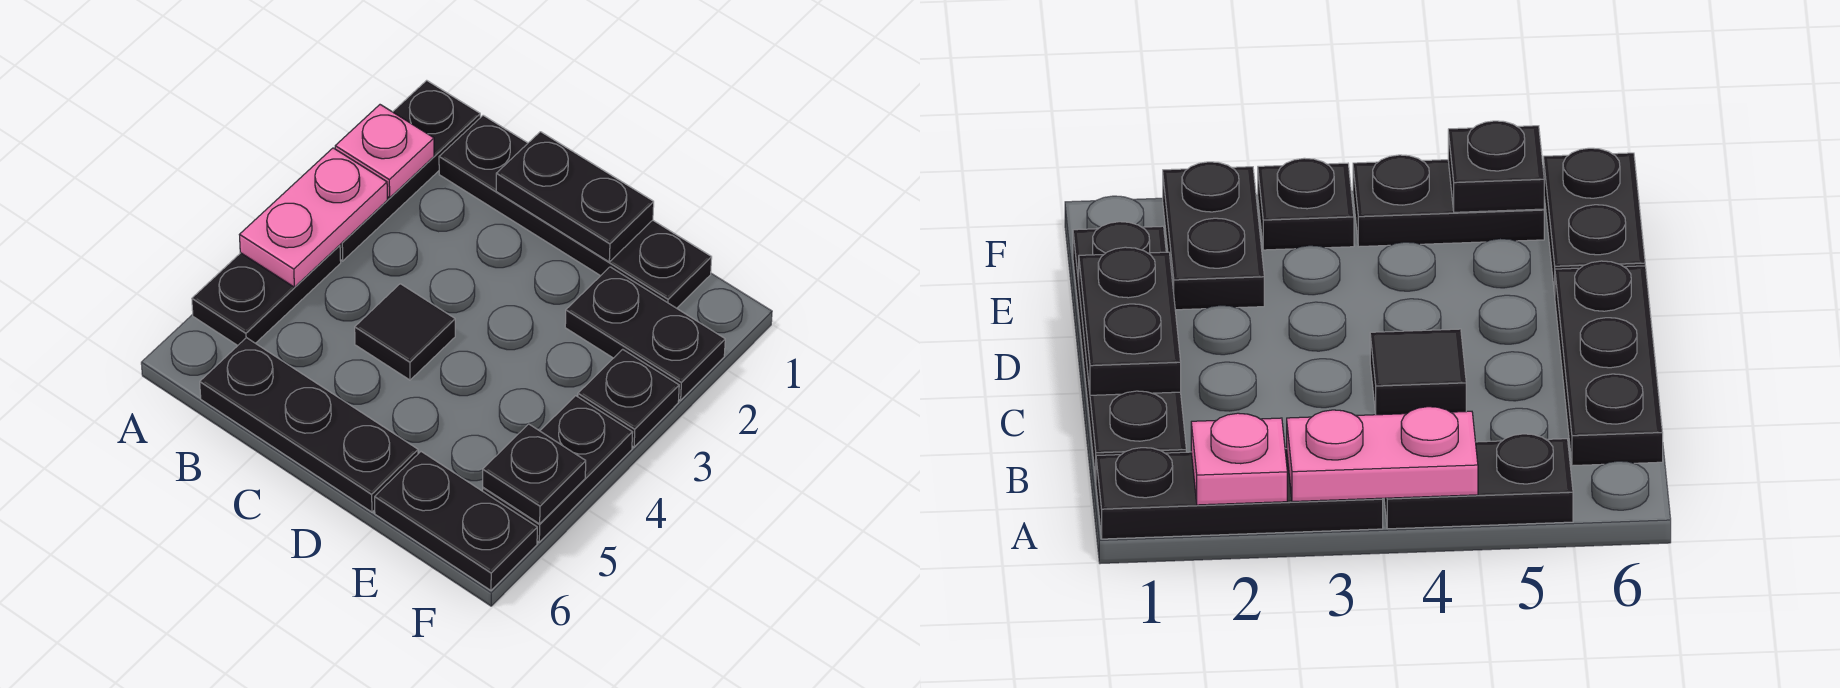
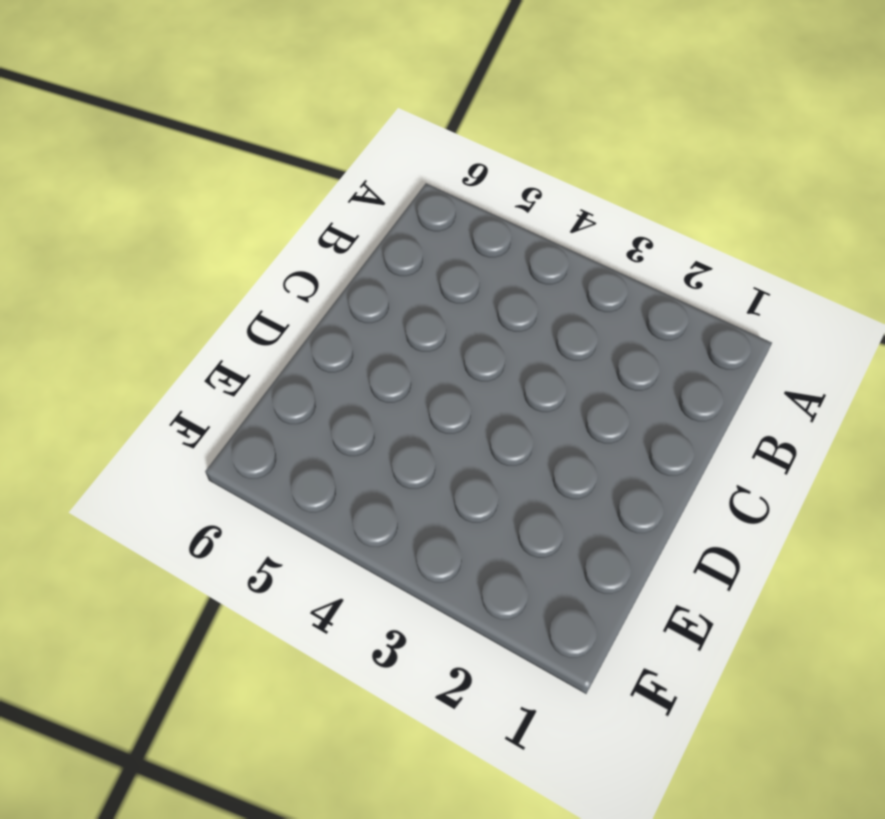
none -> black 1x3 plate [340,80,480,261]
none -> black 1x2 plate [192,245,341,345]
none -> black 1x4 plate [439,115,712,308]

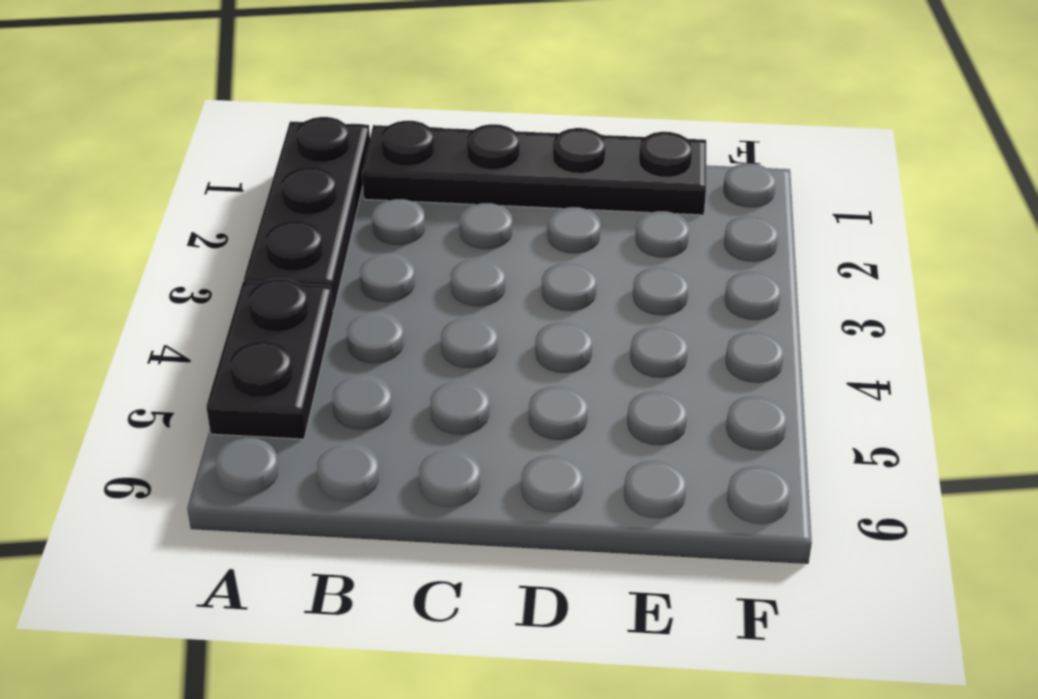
none -> black 1x3 plate [200,338,418,512]
none -> black 1x1 tile [355,284,455,380]
none -> black 1x2 plate [565,267,725,400]

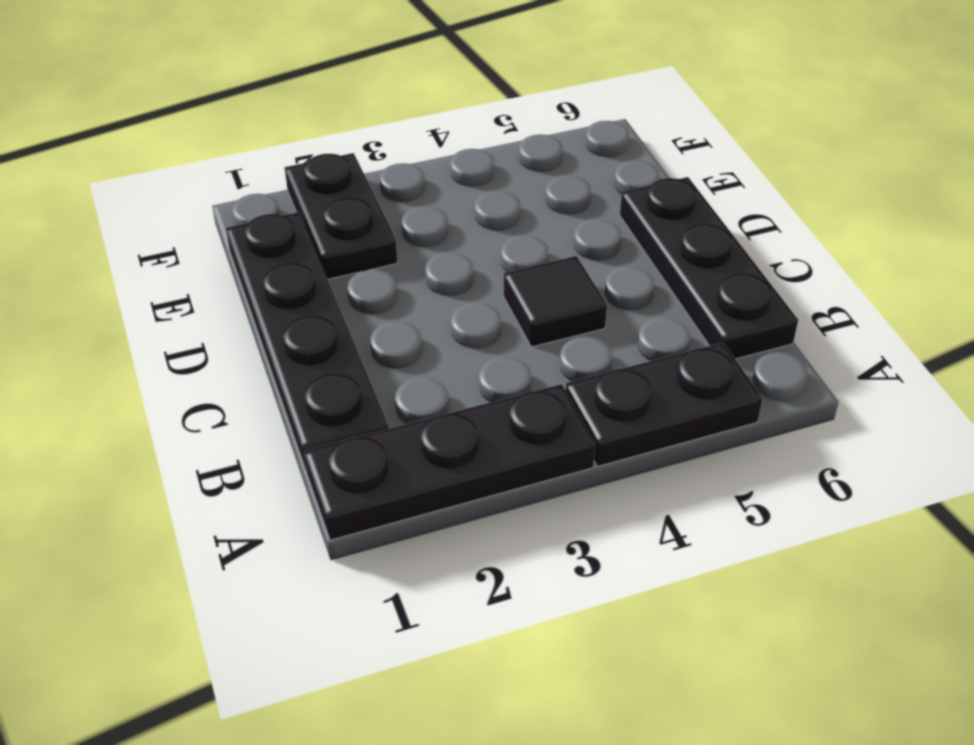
none -> black 1x2 plate [375,452,537,590]
none -> black 1x1 plate [578,349,679,447]
none -> black 1x2 plate [483,396,633,542]

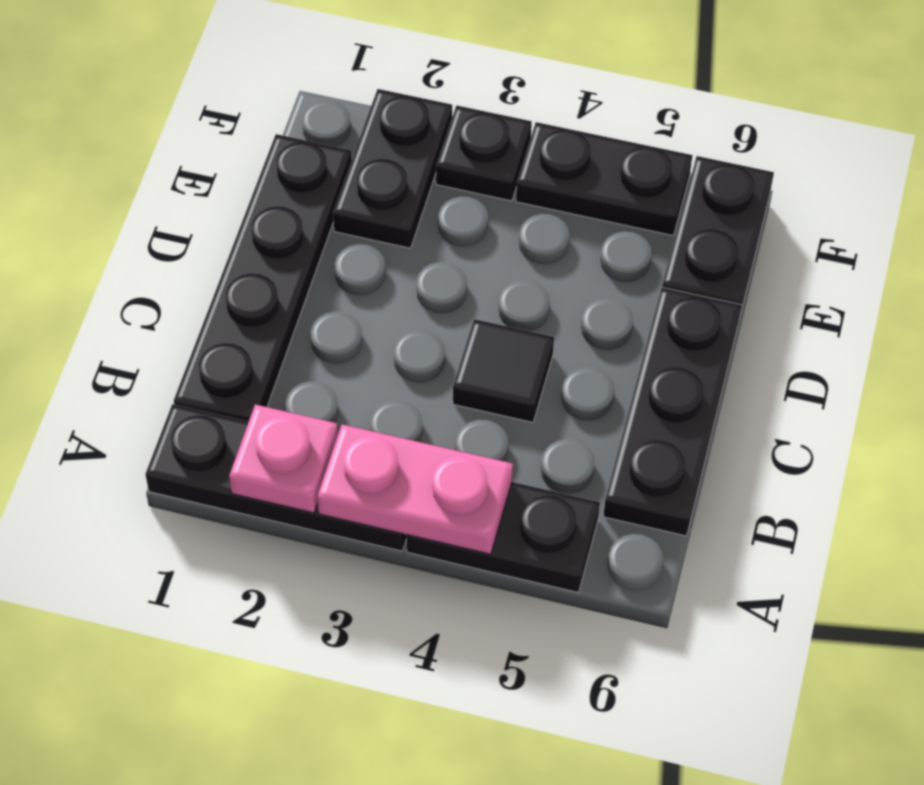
none -> black 1x2 plate [496,132,654,262]
none -> black 1x1 plate [483,424,586,524]

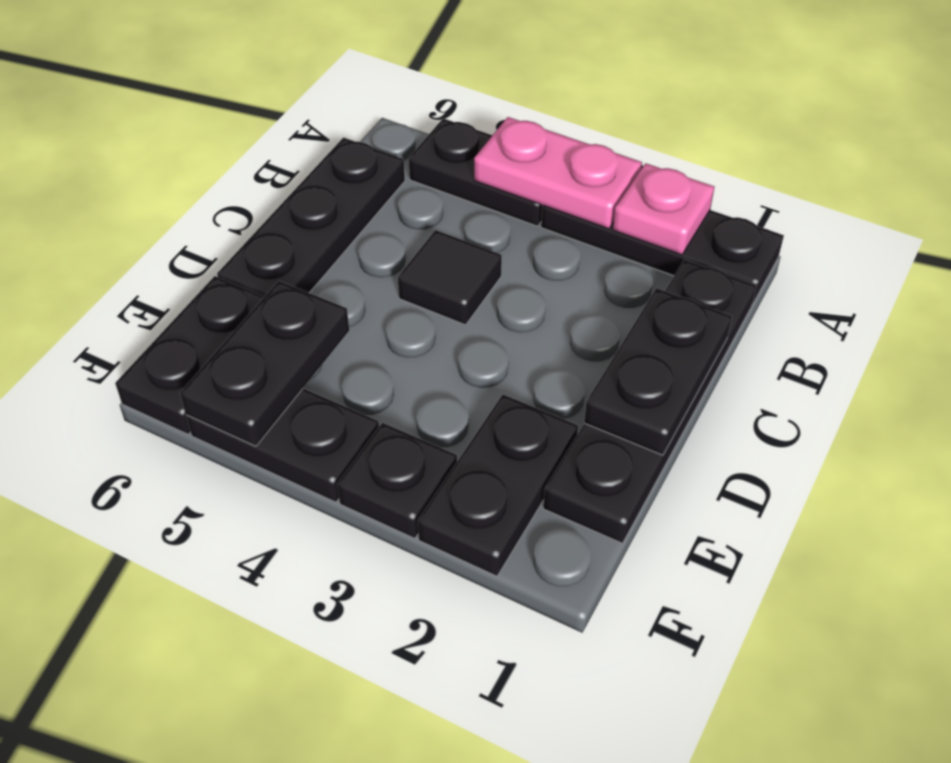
black 1x2 plate [180,281,349,446] -> black 1x1 plate [483,424,586,524]

